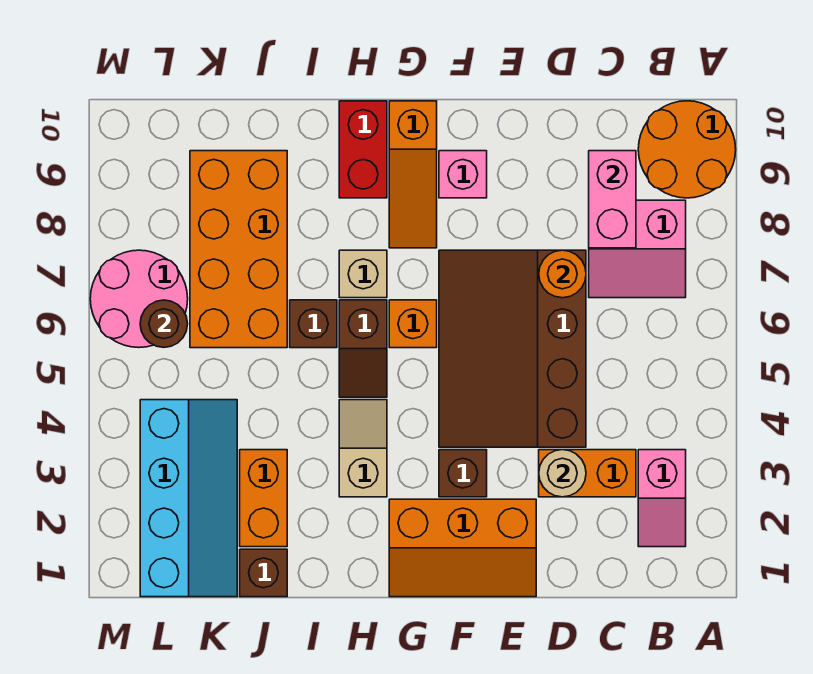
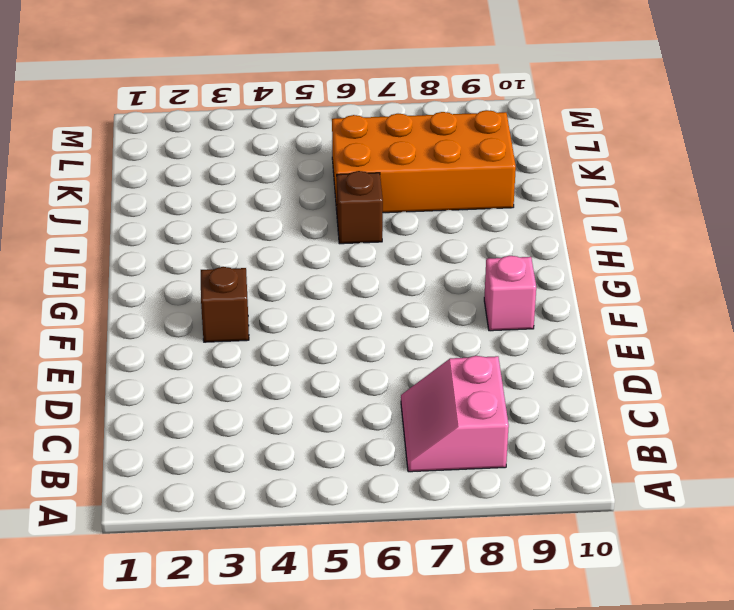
none -> orange 2x2 round brick [638,101,736,198]
none -> pink 1x2 slope [638,450,686,547]
none -> orange 1x2 brick [539,450,636,497]

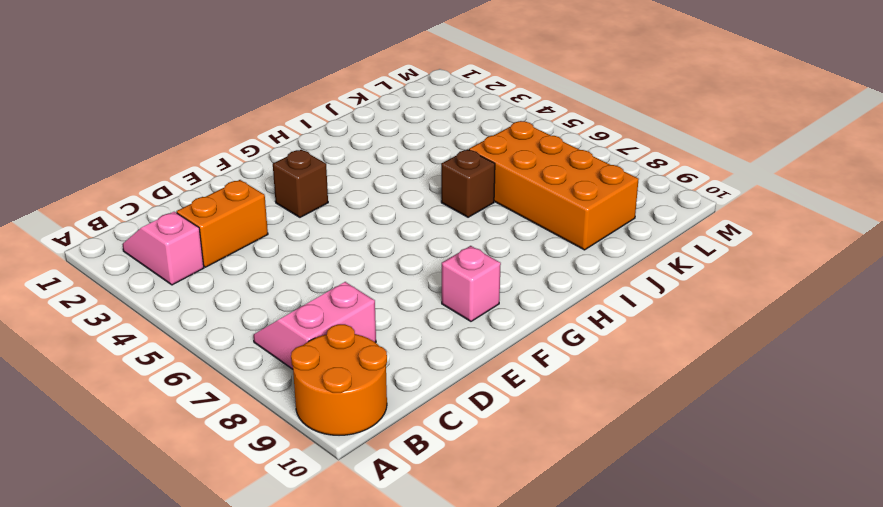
none -> brown 3x4 slope [439,250,586,447]
none -> orange 2x3 slope [389,499,536,597]
none -> orange 1x1 brick [389,300,437,348]

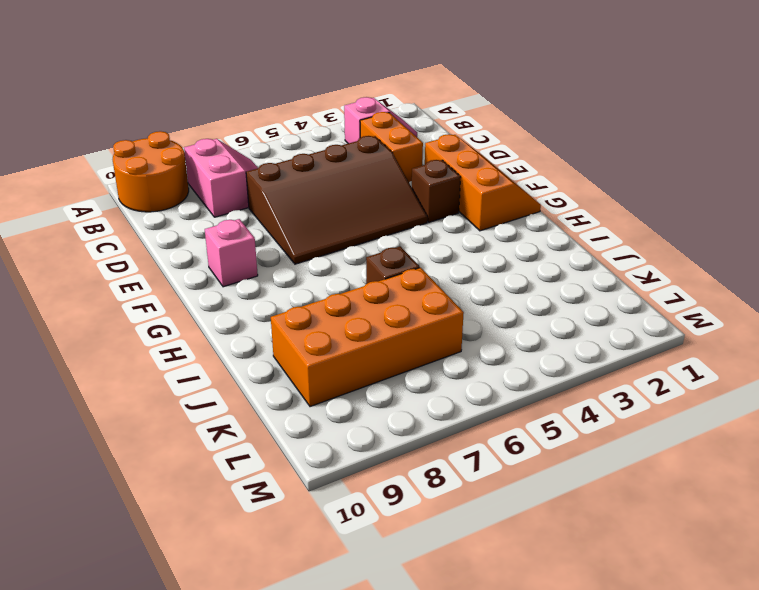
none -> orange 1x1 brick [389,300,437,348]
none -> orange 1x3 slope [389,101,437,248]
none -> tan 1x2 slope [339,400,387,497]

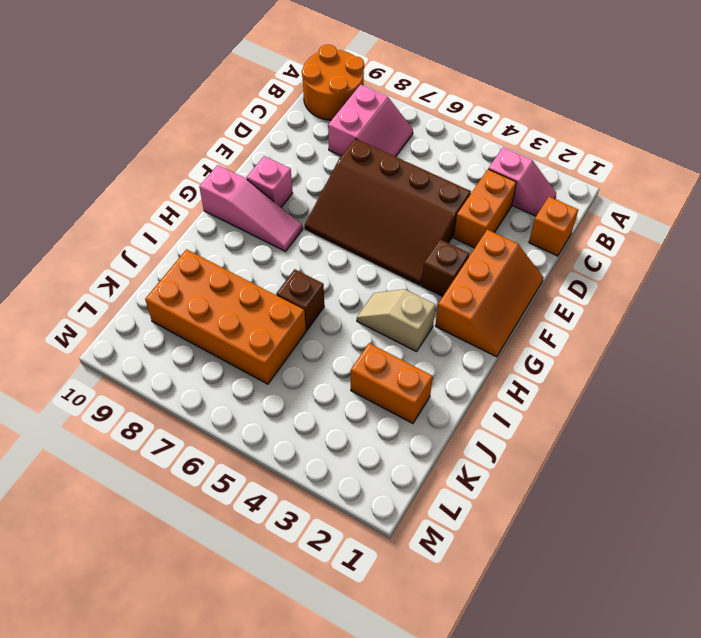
orange 1x1 brick [529,197,578,256] -> orange 1x1 brick moved to [389,300,437,348]
pink 1x3 slope [199,165,303,251] -> orange 1x3 slope [389,101,437,248]
none -> brown 1x2 slope [339,300,387,397]
none -> tan 1x1 brick [339,250,387,298]
none -> red 1x2 brick [339,101,387,198]

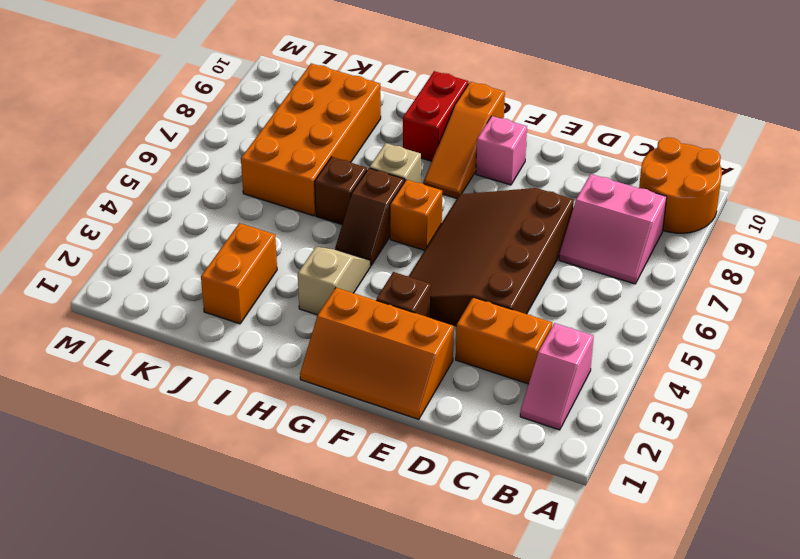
none -> brown 1x1 brick [240,549,287,597]
none -> cyan 2x4 slope [140,400,237,597]
none -> pink 2x2 round brick [90,250,188,348]

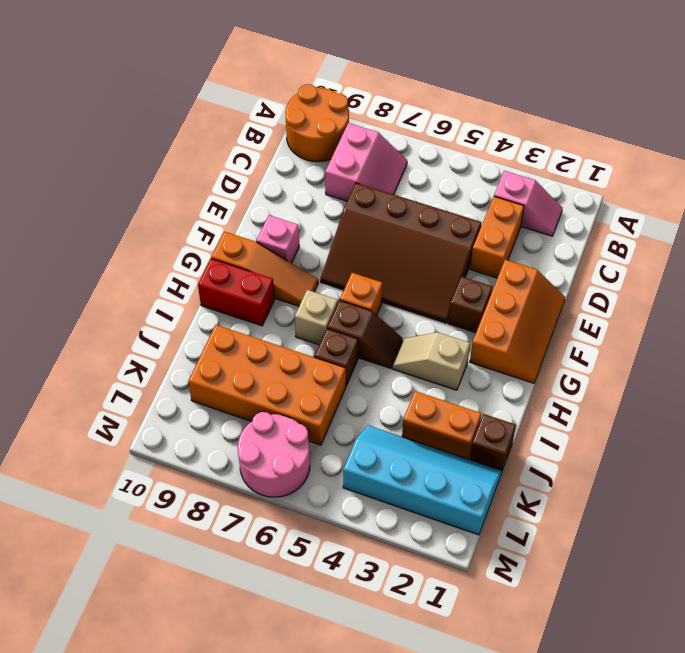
none -> pink 1x2 brick [589,151,636,248]
none -> tan 1x1 round brick [539,450,586,497]
none -> orange 1x1 round brick [539,250,586,298]

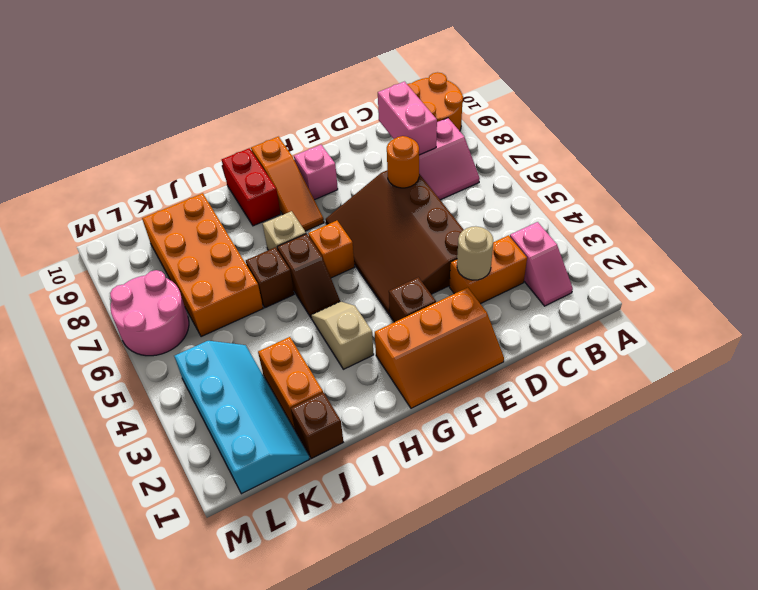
none -> brown 1x1 round brick [140,300,188,347]

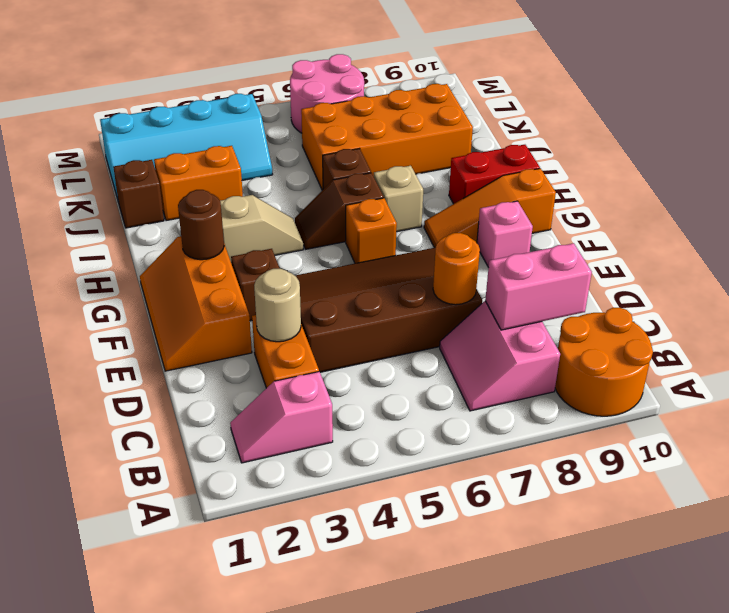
brown 1x1 round brick [178,190,224,260] -> brown 1x1 round brick moved to [140,300,188,347]

